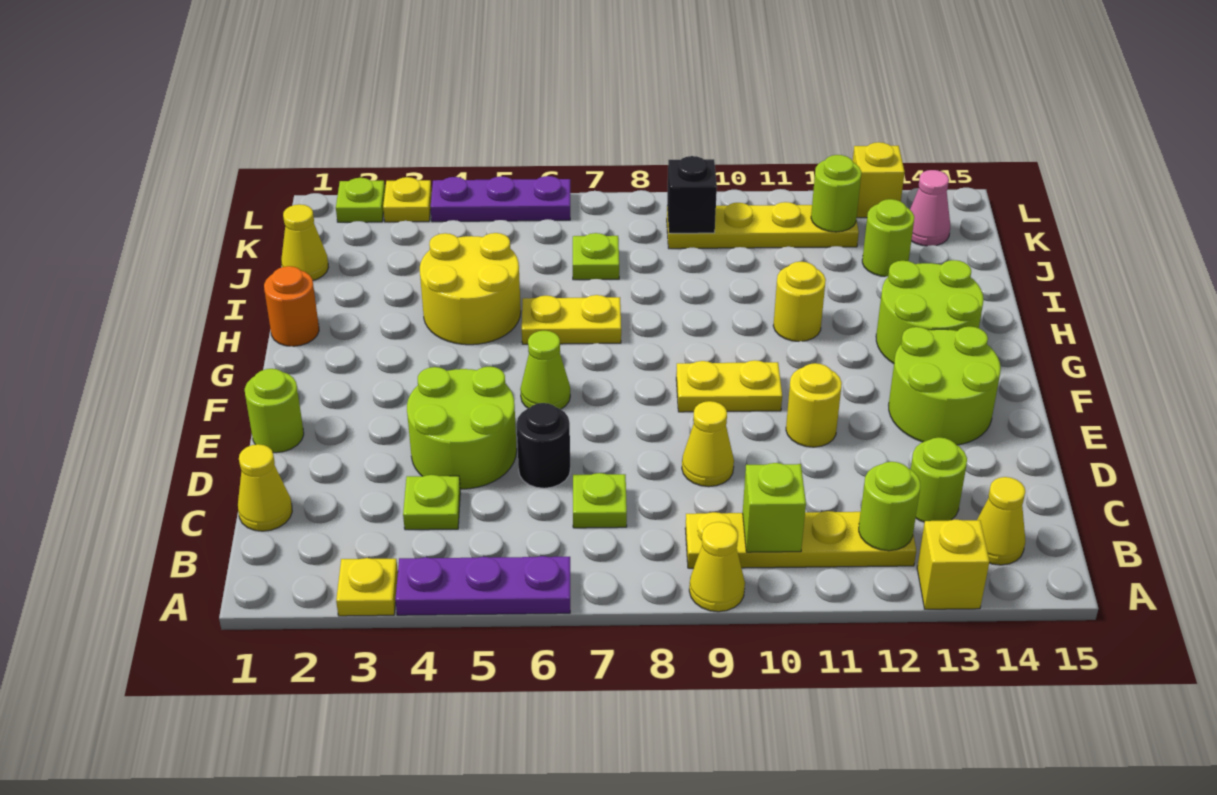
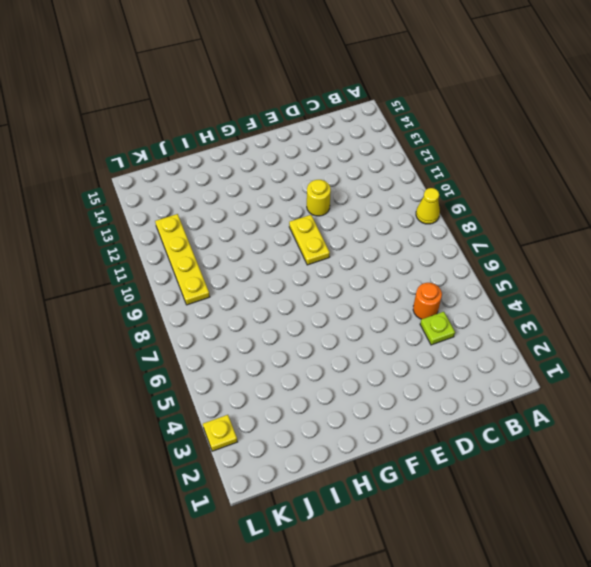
orange 1x1 round brick [413,283,442,319] -> orange 1x1 round brick moved to [264,266,319,346]
none -> yellow 1x1 plate [336,558,398,616]
none -> purple 1x3 plate [395,556,570,615]
none -> yellow 1x1 brick [917,519,989,609]
none -> yellow 1x4 plate [685,511,916,568]

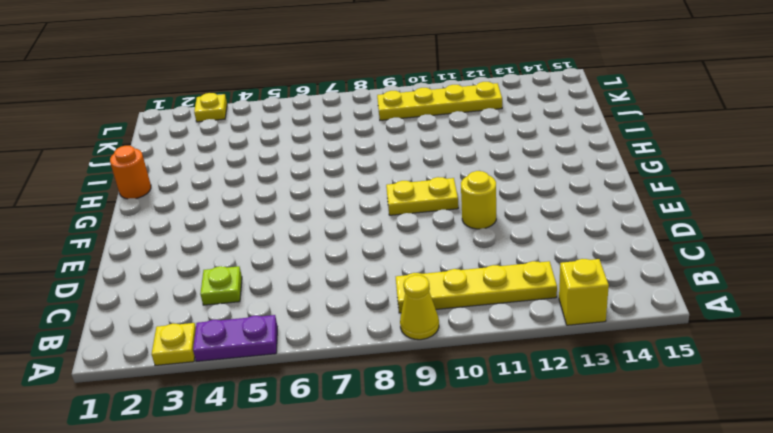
purple 1x2 plate [193,315,277,362] -> purple 1x3 plate [395,556,570,615]
none -> yellow 1x1 cone [977,477,1025,565]
none -> yellow 1x1 cone [238,444,292,531]
none -> lime 1x1 plate [573,473,627,528]
none -> lime 1x1 round brick [911,437,967,522]

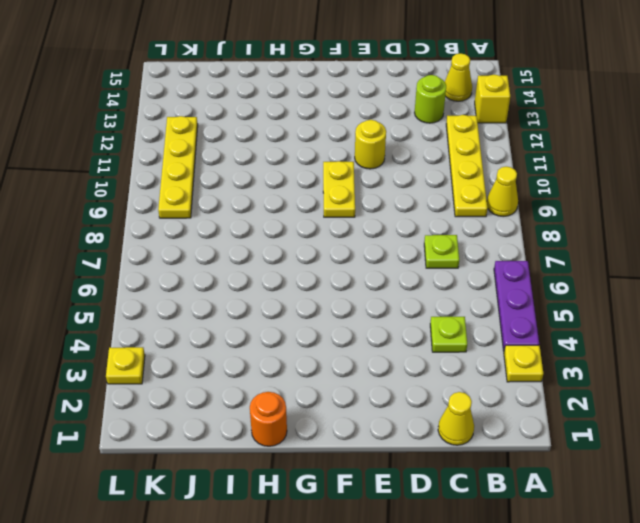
none -> lime 2x2 round brick [407,367,517,489]
none -> black 1x1 round brick [517,403,570,488]
none -> yellow 1x1 cone [682,401,734,487]
none -> lime 1x1 round brick [245,369,304,453]

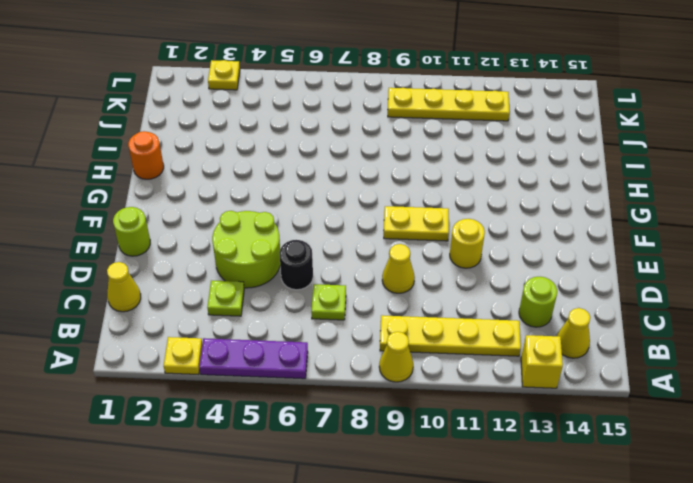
none -> lime 2x2 round brick [889,327,1001,445]
none -> lime 1x1 cone [520,331,570,409]
none -> lime 2x2 round brick [876,260,984,364]
none -> yellow 2x2 round brick [420,233,521,345]

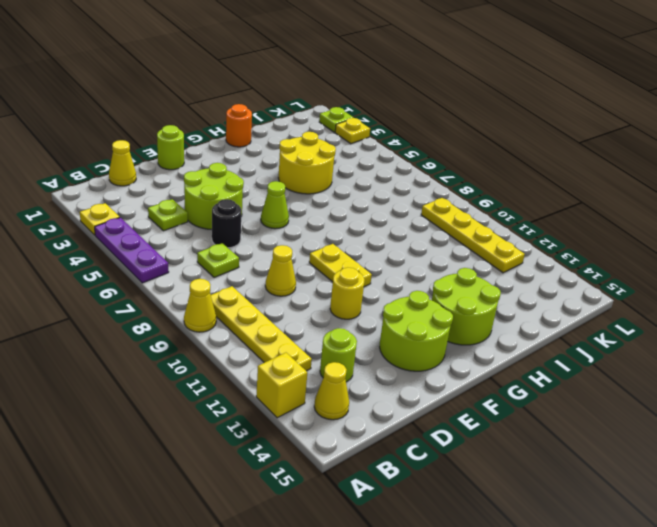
none -> yellow 1x2 plate [522,295,621,344]
none -> yellow 1x1 round brick [773,262,826,342]
none -> yellow 1x1 cone [281,204,329,280]
none -> lime 1x1 plate [573,233,619,280]

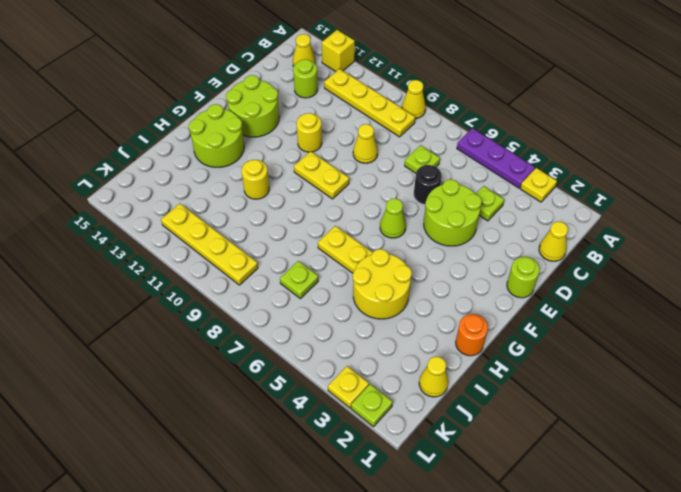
none -> lime 1x1 round brick [862,199,914,277]
none -> pink 1x1 cone [910,170,950,246]
none -> purple 1x3 plate [431,176,570,222]
none -> yellow 1x1 brick [853,142,905,218]

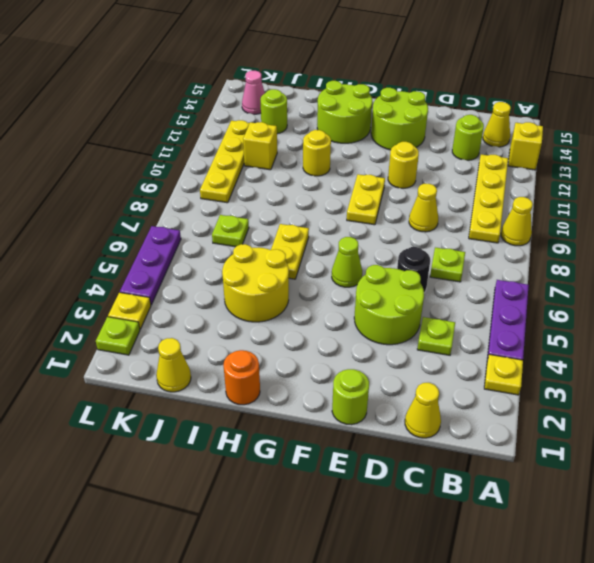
yellow 1x1 brick [243,122,277,170] -> yellow 1x1 brick moved to [853,142,905,218]
none -> lime 1x1 brick [743,463,806,552]
none -> lime 1x1 round brick [859,462,920,551]
none -> black 1x1 brick [667,156,717,233]
none -> lime 1x1 round brick [811,155,861,232]

